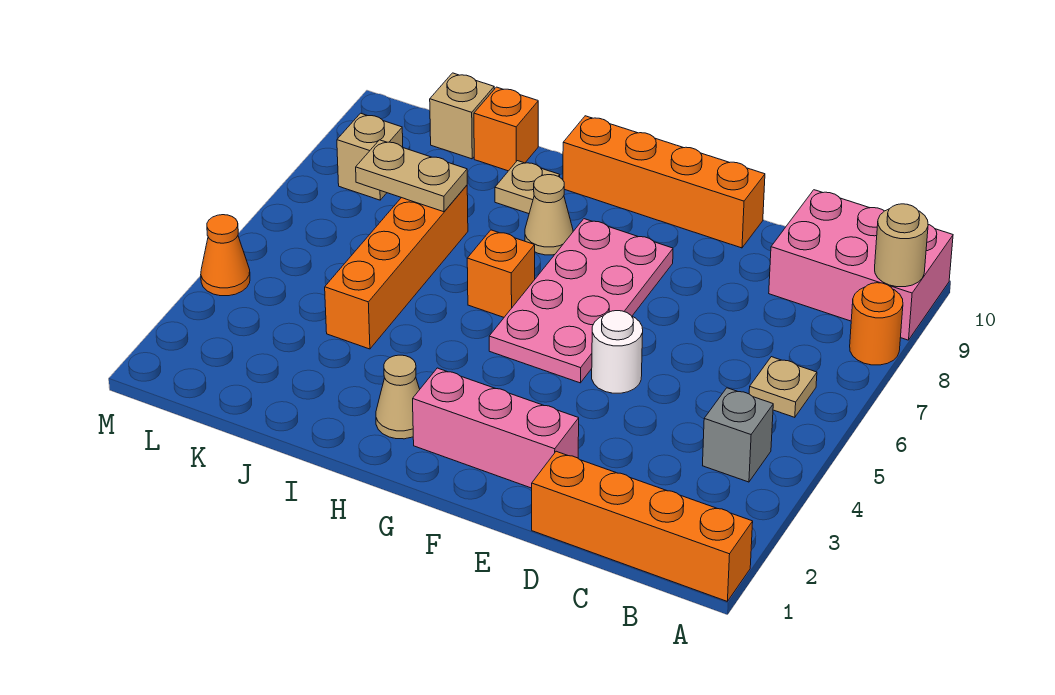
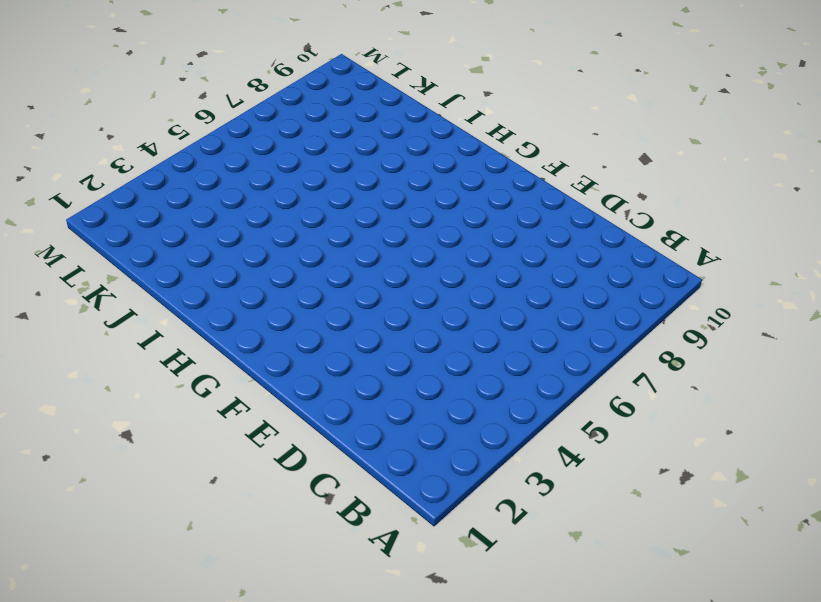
none -> orange 1x4 brick [532,451,753,601]
none -> orange 1x1 round brick [850,283,903,365]
none -> pink 2x3 brick [769,190,953,340]

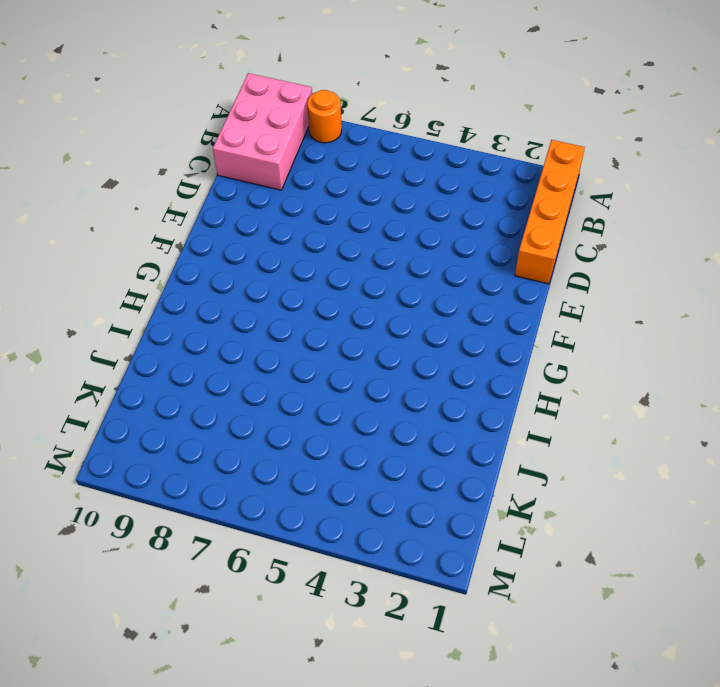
none -> grey 1x1 brick [703,388,773,482]
none -> tan 1x1 plate [749,357,817,417]
none -> pink 1x3 brick [413,368,579,488]

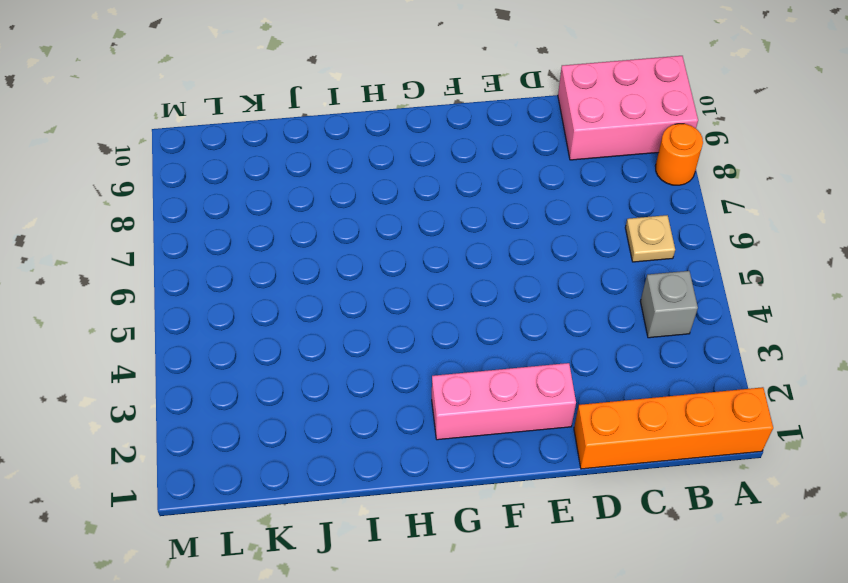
none -> white 1x1 round brick [592,311,643,393]
none -> orange 1x4 brick [563,116,765,248]
none -> pink 2x4 plate [489,219,673,383]

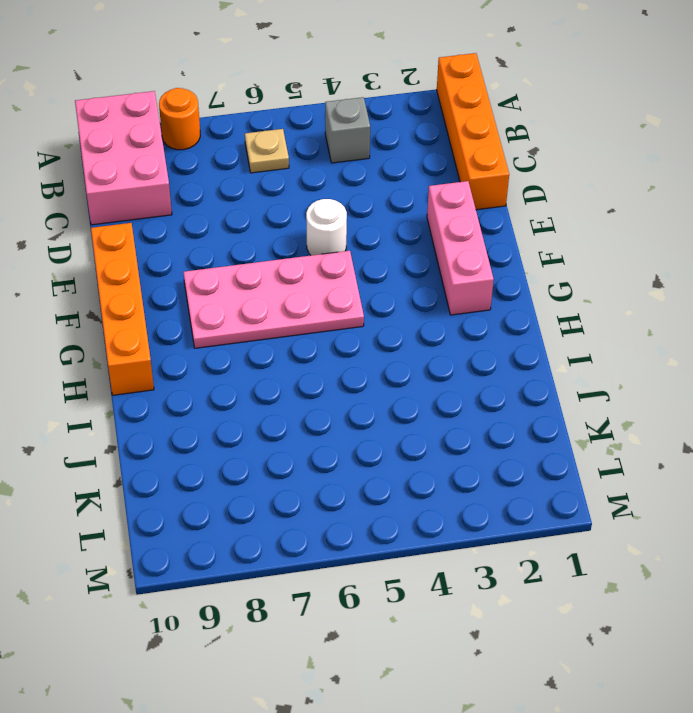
none -> tan 1x1 cone [376,355,420,439]
none -> orange 1x1 brick [467,230,535,317]
none -> tan 1x1 cone [525,175,573,255]

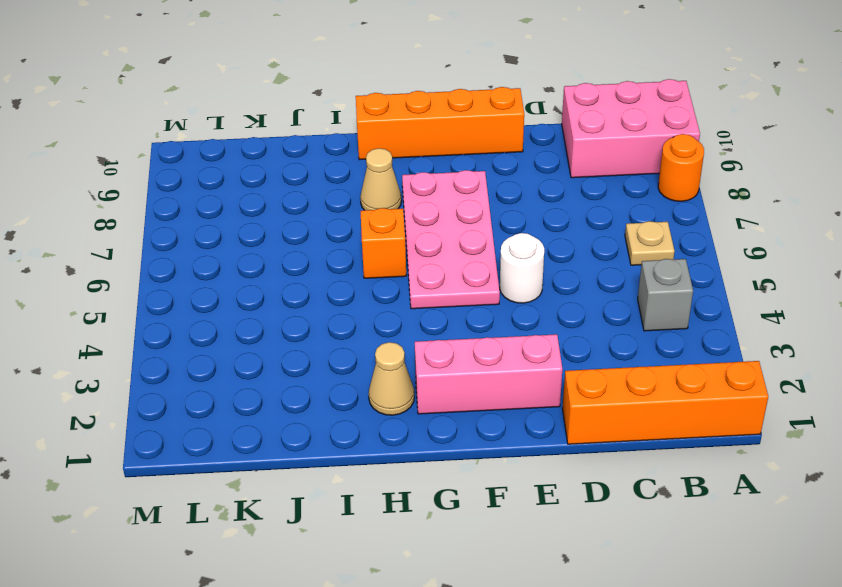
none -> tan 1x1 plate [495,161,560,214]
none -> orange 1x4 brick [325,185,468,349]
none -> orange 1x1 brick [474,87,538,171]

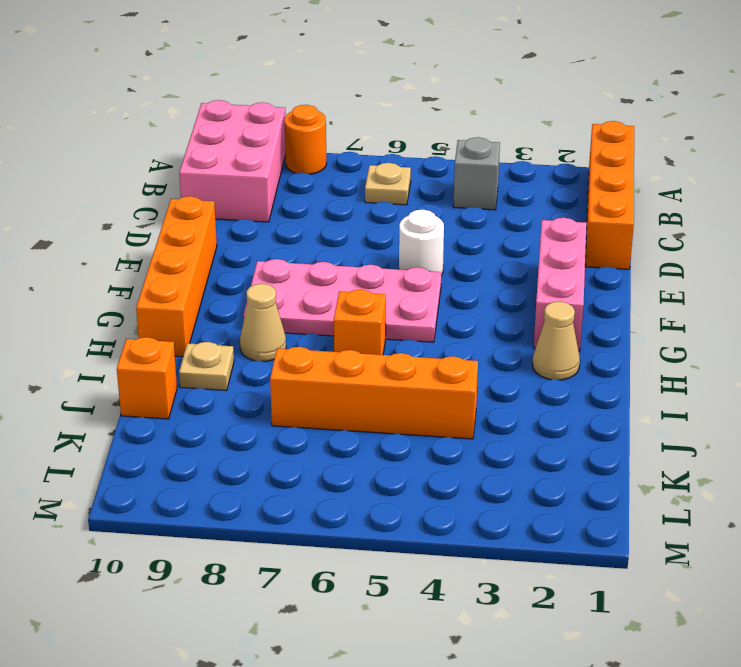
none -> tan 1x1 brick [430,73,494,159]
none -> tan 1x1 brick [337,113,403,200]
none -> orange 1x1 cone [201,215,250,296]

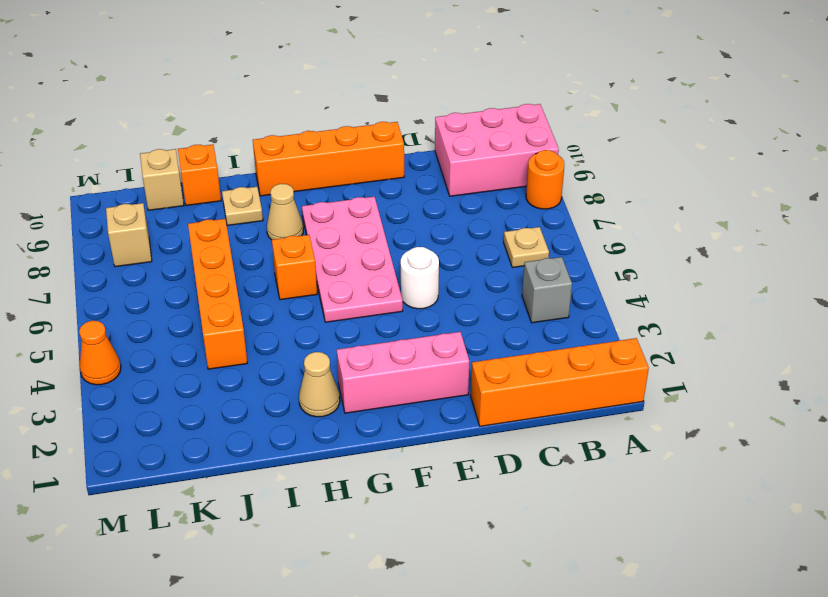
none -> tan 1x1 round brick [875,204,928,287]
none -> tan 1x2 plate [356,140,467,212]

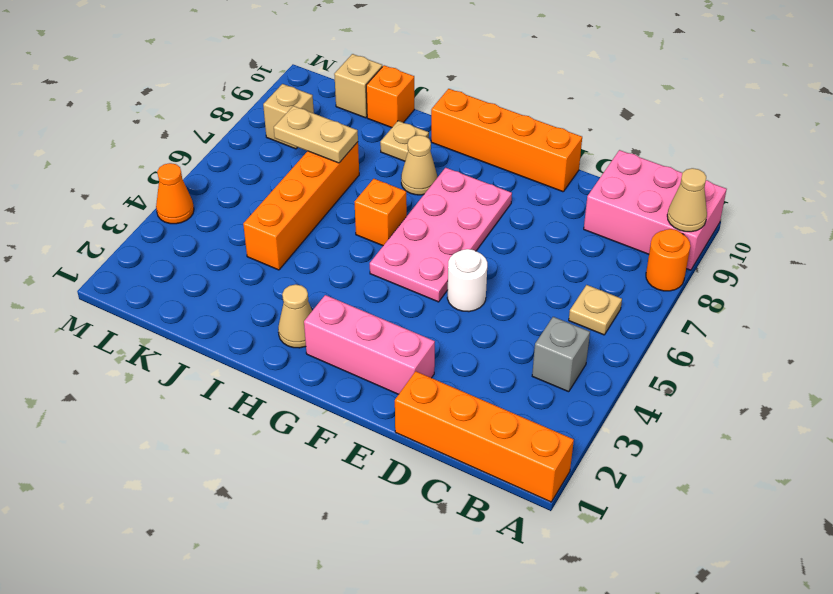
tan 1x1 cone [667,168,707,232] -> tan 1x1 round brick [875,204,928,287]

